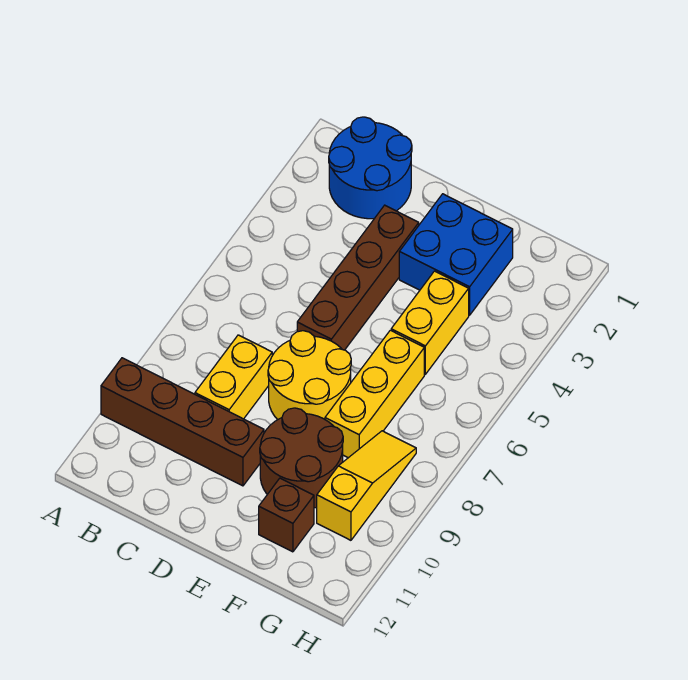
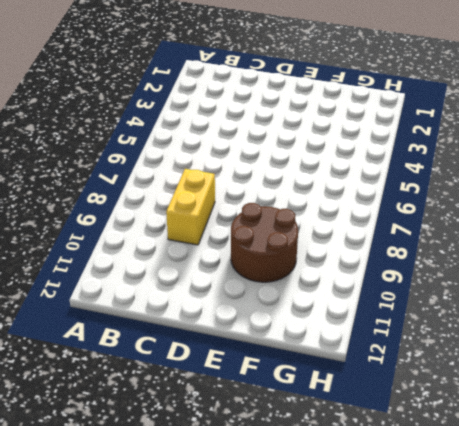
none -> brown 1x4 brick [101,358,264,486]
none -> blue 2x2 round brick [329,117,412,219]

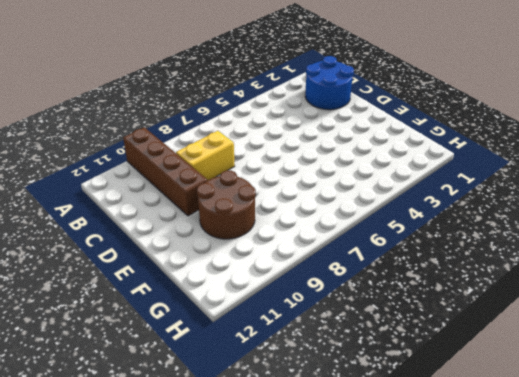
none -> brown 1x4 brick [297,205,419,350]
none -> yellow 2x2 round brick [268,331,351,420]

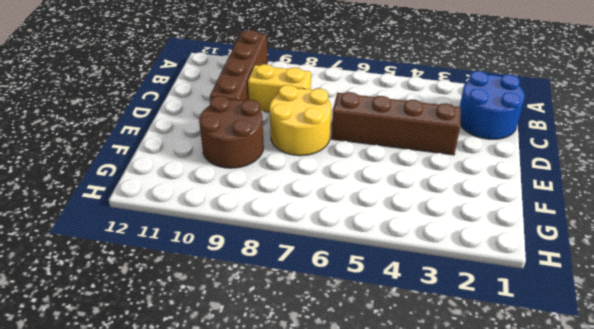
none -> blue 2x2 brick [399,194,513,315]
none -> yellow 1x2 brick [391,271,469,374]

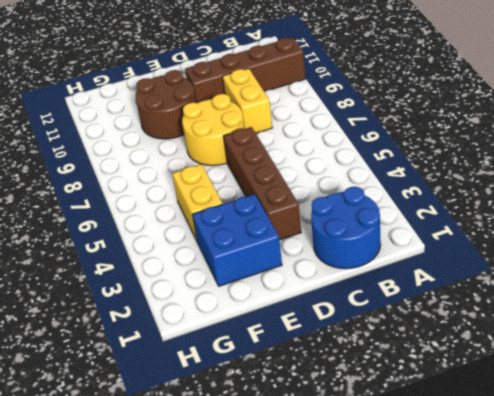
none -> yellow 1x3 brick [325,330,424,458]
none -> brown 1x1 brick [259,478,314,552]

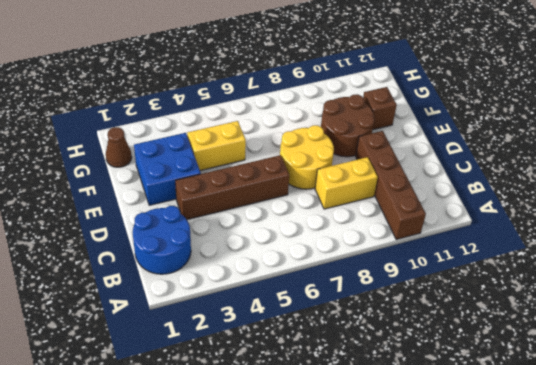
brown 1x1 cone [106,127,132,167] -> none
none -> yellow 1x3 brick [325,330,424,458]
none -> yellow 1x3 slope [317,431,416,540]

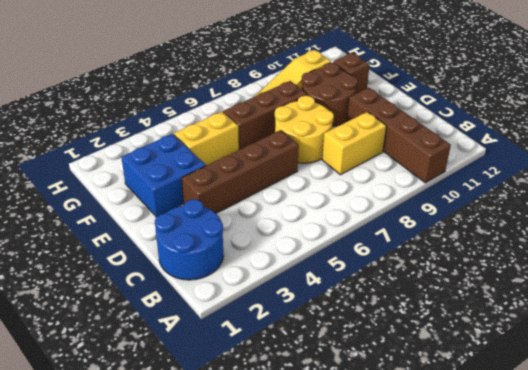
brown 1x3 brick [223,81,307,150] -> yellow 1x3 brick [325,330,424,458]

